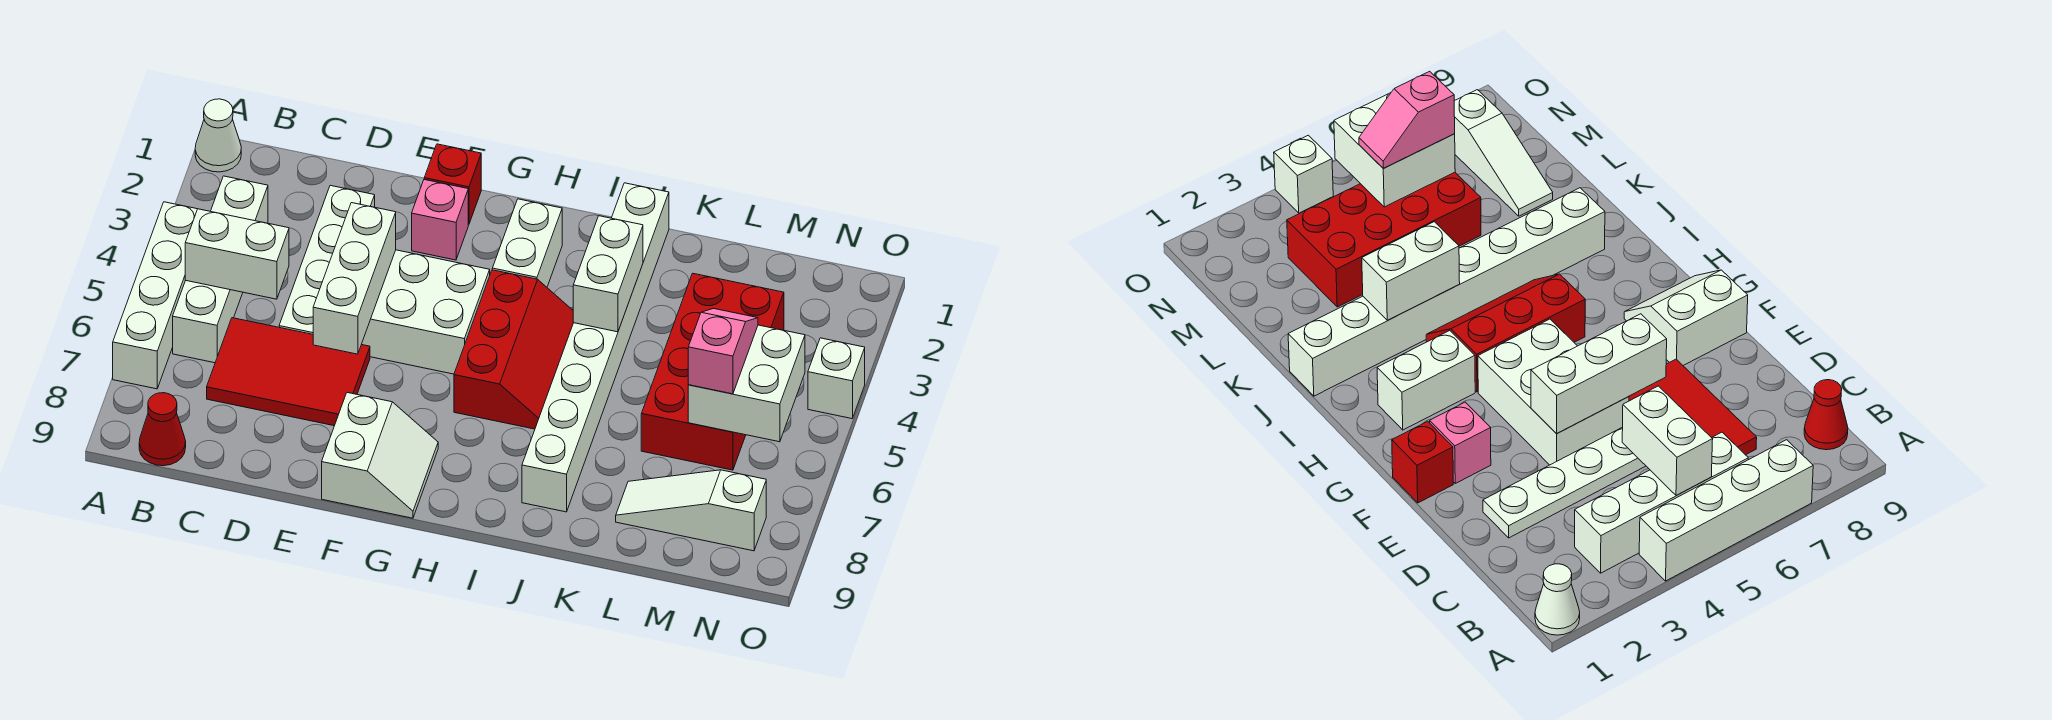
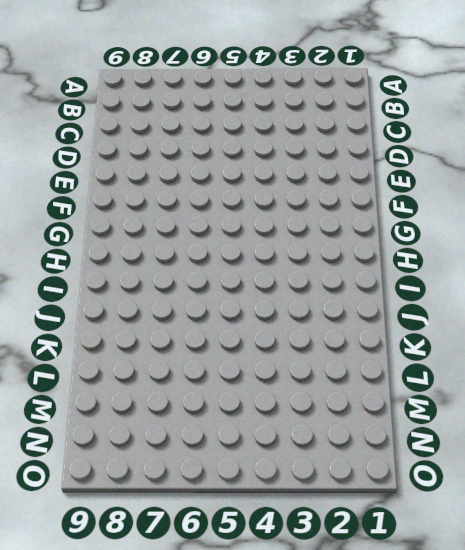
none -> white 1x1 cone [195,99,241,172]
none -> white 1x4 brick [113,202,197,389]
none -> white 1x4 brick [173,176,268,363]

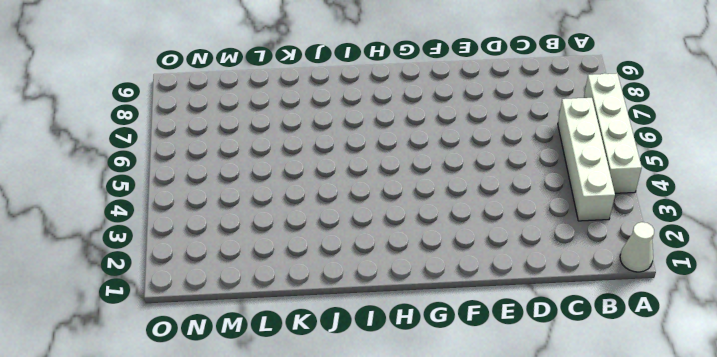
none -> red 1x1 cone [139,393,186,466]
none -> red 2x3 tile [207,318,370,426]
none -> white 1x4 plate [279,185,375,334]

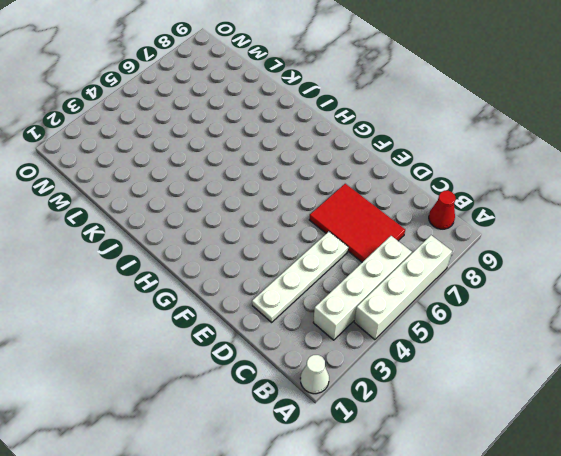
none -> white 2x3 brick [362,250,490,374]
none -> red 1x1 brick [424,144,481,225]
none -> pink 1x1 brick [412,180,468,260]

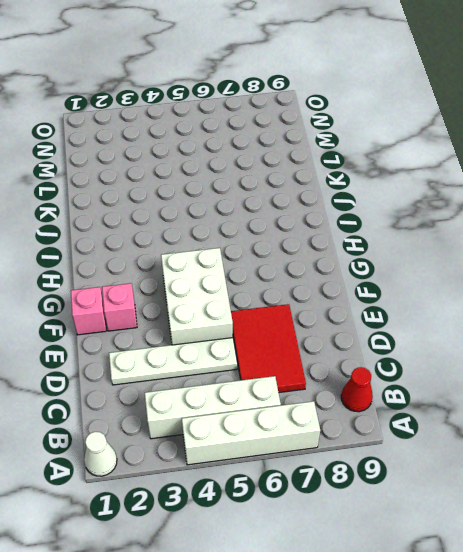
pink 1x1 brick [71,287,106,335] -> red 1x1 brick [424,144,481,225]
none -> white 2x2 slope [322,393,438,518]
none -> white 1x2 brick [492,199,562,287]
none -> red 2x3 slope [454,270,573,429]

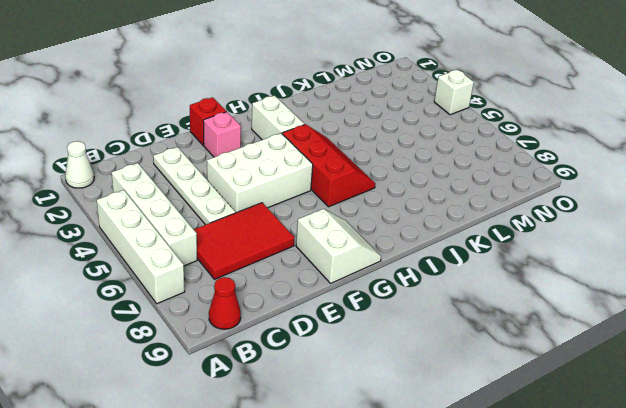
none -> white 1x8 brick [522,183,669,512]
none -> red 2x4 brick [641,273,784,470]
none -> white 1x3 slope [616,470,766,551]

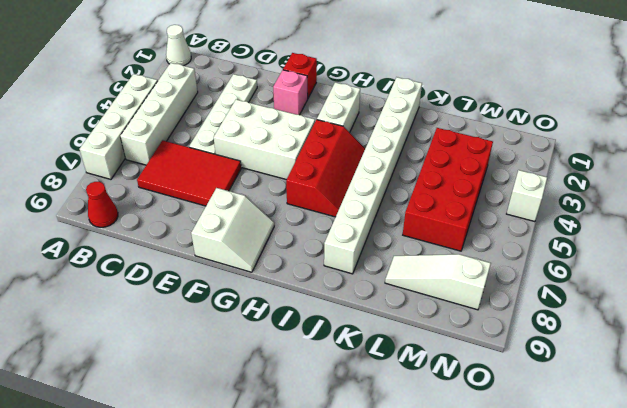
none -> white 1x2 brick [185,209,289,299]
none -> white 1x3 brick [313,203,396,354]
none -> white 1x2 brick [573,216,643,332]

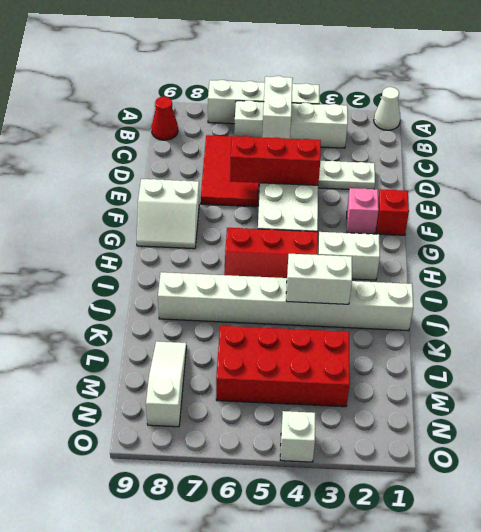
red 1x3 brick [230,136,321,185] -> white 1x3 brick [313,203,396,354]
none -> white 2x2 brick [688,325,805,442]
none -> pink 1x2 slope [688,309,758,394]

